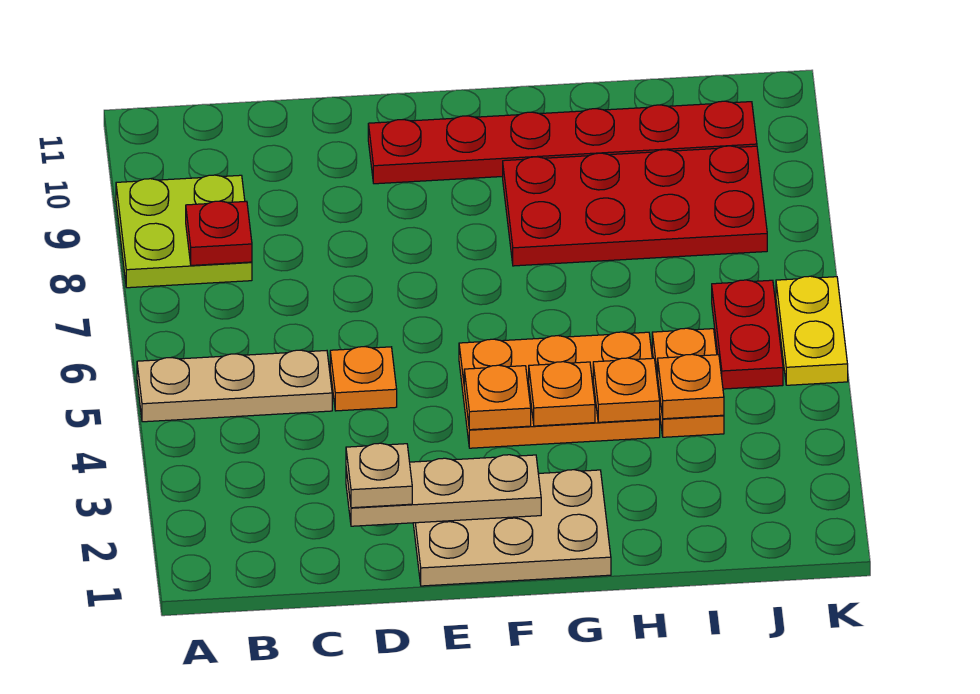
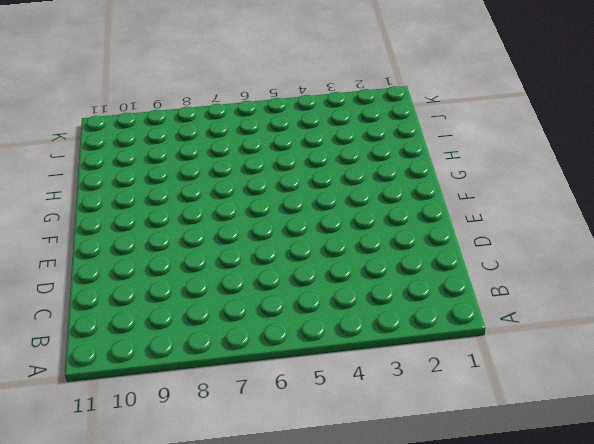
none -> tan 1x3 plate [137,350,332,422]
none -> lime 2x2 plate [116,175,252,288]
none -> orange 1x1 plate [330,347,397,411]

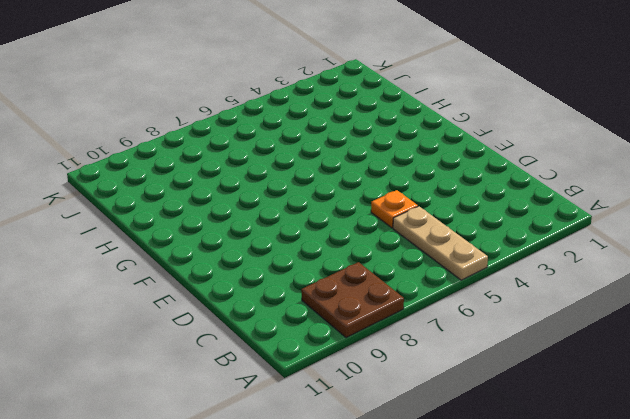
brown 2x2 plate [301,262,404,338] -> lime 2x2 plate [116,175,252,288]
none -> tan 2x3 plate [413,470,611,586]
none -> red 1x6 plate [368,101,757,184]
none -> orange 2x3 plate [459,332,660,448]

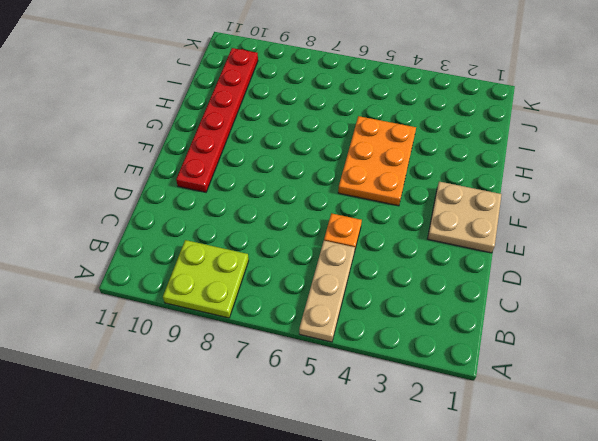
tan 2x2 plate [428,182,502,253] -> tan 2x3 plate [413,470,611,586]
none -> red 2x4 plate [503,146,767,266]
none -> orange 1x2 plate [652,328,724,437]
none -> red 1x2 plate [712,280,783,389]

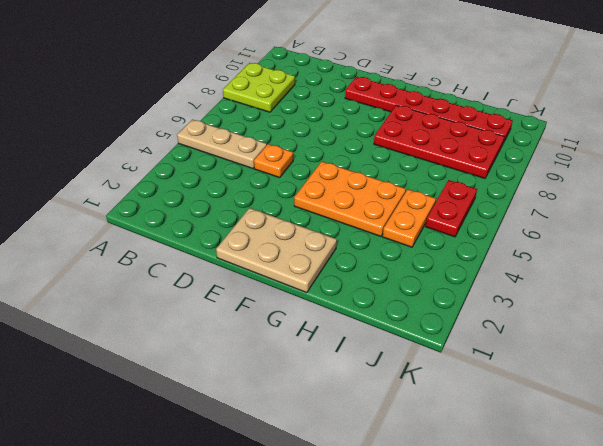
none -> yellow 1x2 plate [776,276,848,385]
none -> red 1x1 plate [186,201,252,265]
none -> tan 1x3 plate [346,455,541,526]

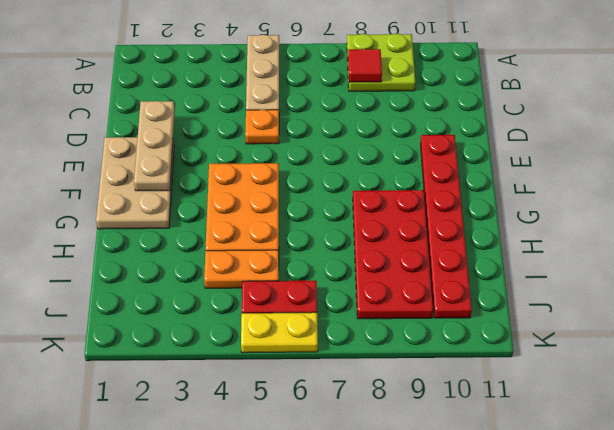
red 1x1 tile [348,49,382,82] -> red 1x1 plate [186,201,252,265]
none -> orange 1x1 plate [464,365,531,430]
none -> orange 1x1 plate [529,362,595,426]
none -> orange 1x1 plate [593,358,660,422]

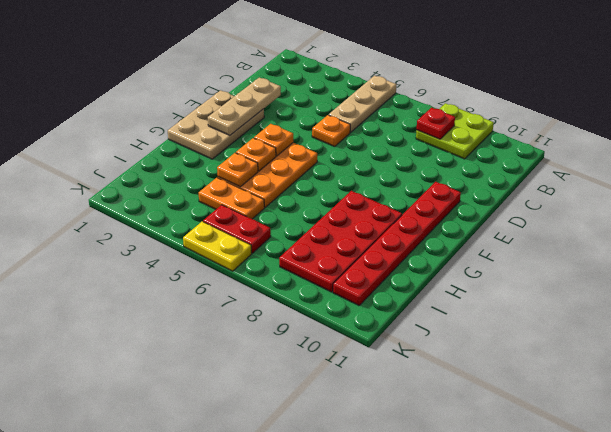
none -> orange 1x1 plate [658,354,724,419]
none -> tan 1x1 plate [346,443,412,508]

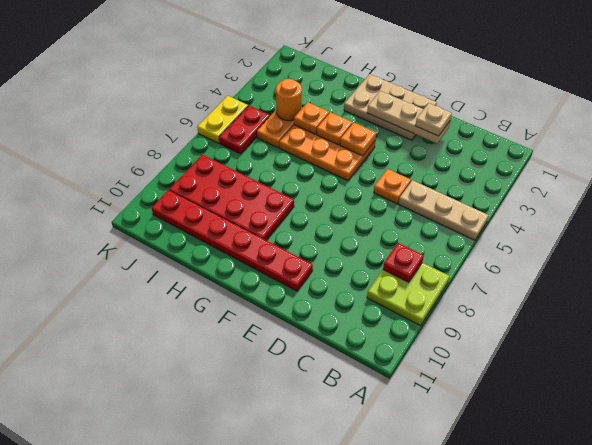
orange 1x1 round brick [276,79,302,121] -> orange 1x1 plate [658,354,724,419]

